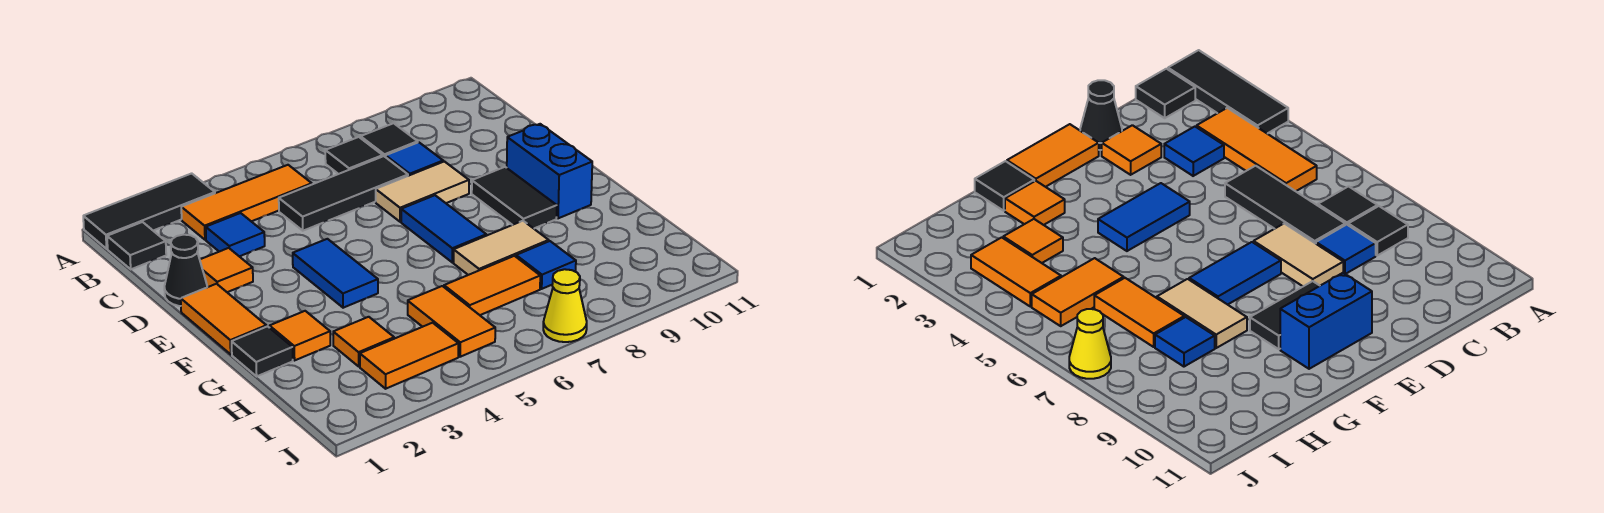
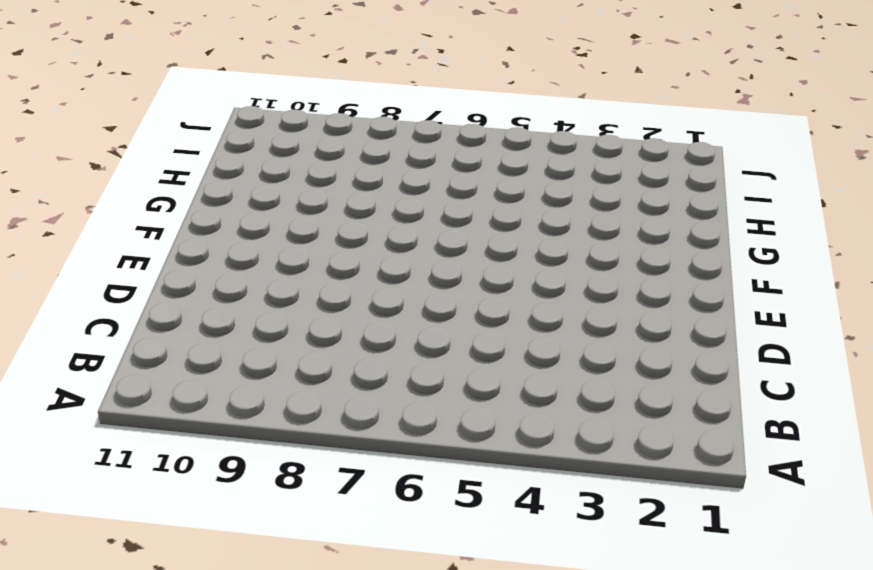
none -> black 1x3 tile [83,173,215,249]
none -> black 1x1 tile [107,222,166,269]
none -> orange 1x3 tile [181,165,312,240]

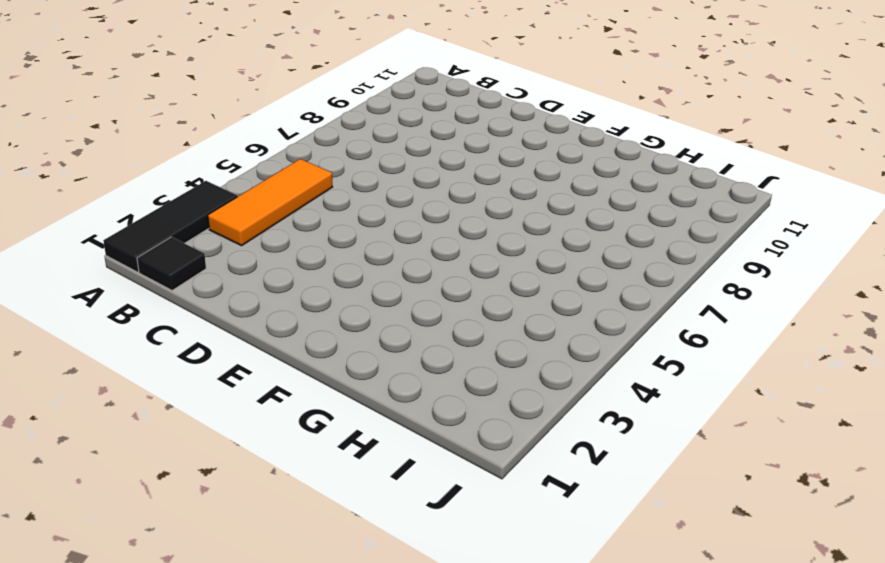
none -> black 1x1 tile [325,137,383,174]
none -> black 1x1 tile [361,123,418,157]
none -> blue 1x1 tile [206,213,265,256]

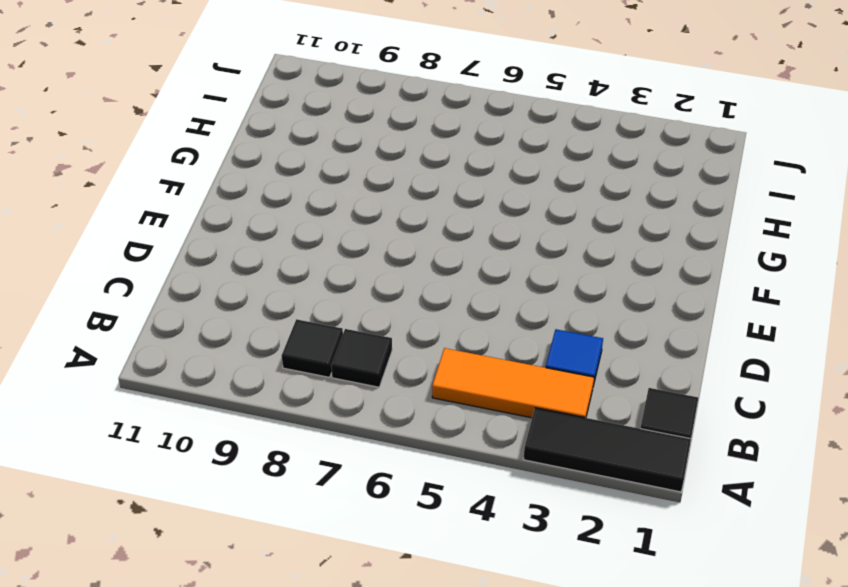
none -> black 1x3 tile [279,156,408,231]
none -> blue 1x1 tile [386,142,443,176]
none -> black 1x1 cone [164,235,207,306]

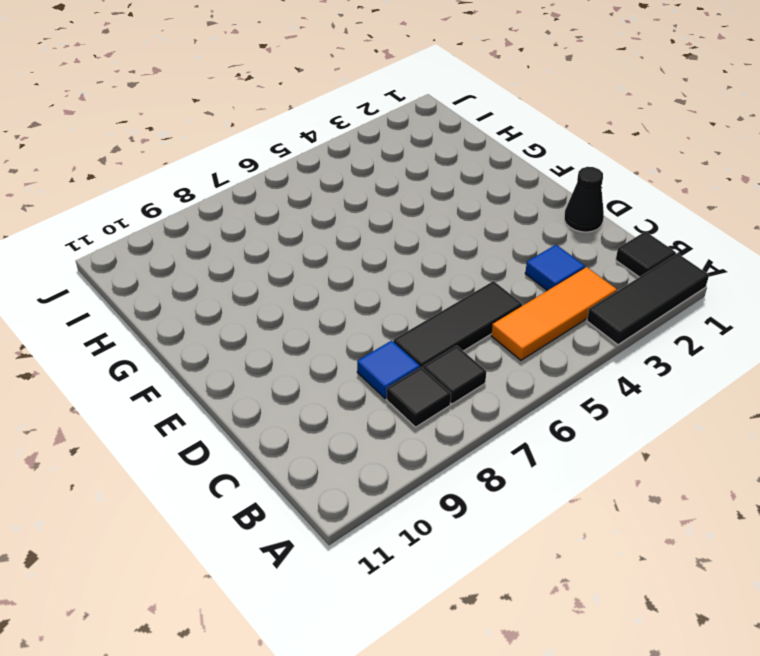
none -> orange 1x1 tile [200,248,253,292]
none -> tan 1x2 tile [376,161,469,222]
none -> orange 1x2 tile [181,284,266,354]

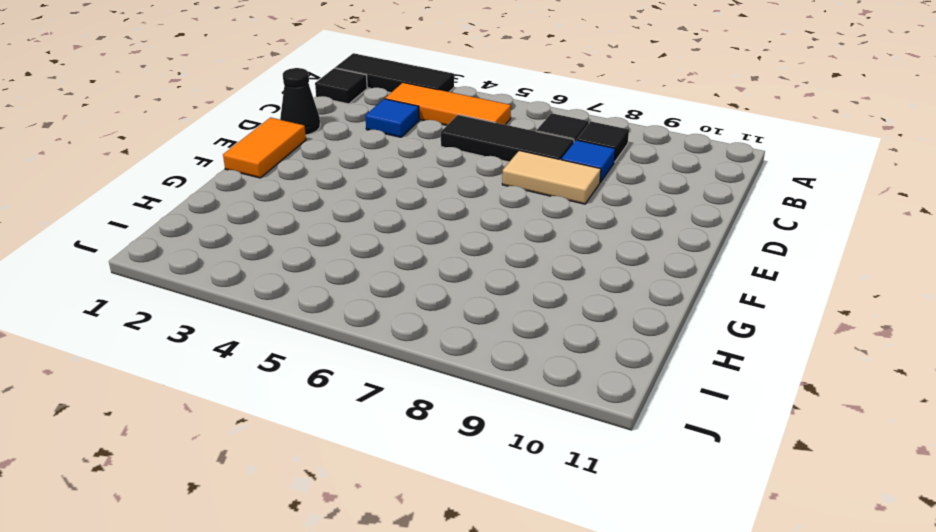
none -> orange 1x1 tile [200,248,253,292]
none -> blue 1x2 tile [293,239,378,308]
none -> blue 1x2 tile [401,195,486,262]

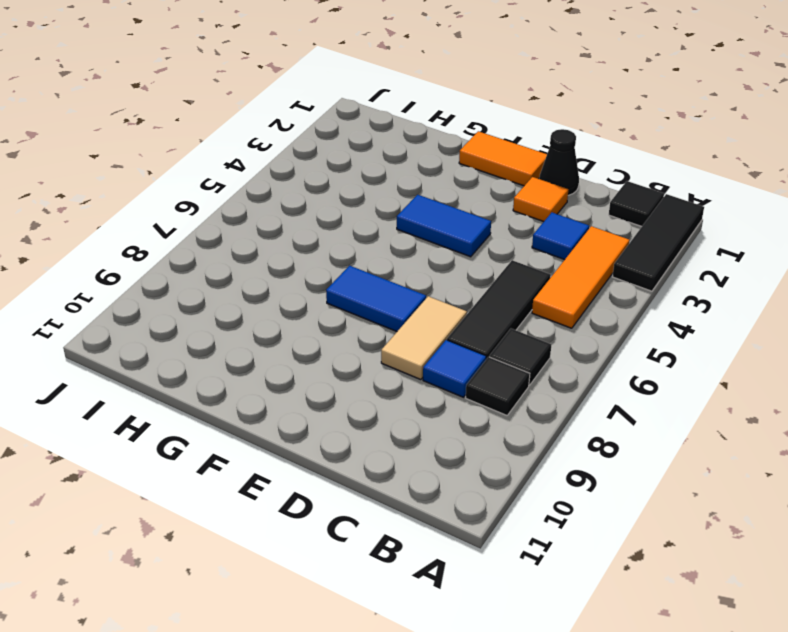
none -> black 1x2 tile [472,167,557,228]
none -> blue 1x2 brick [507,124,592,218]
none -> black 1x1 tile [232,326,293,376]

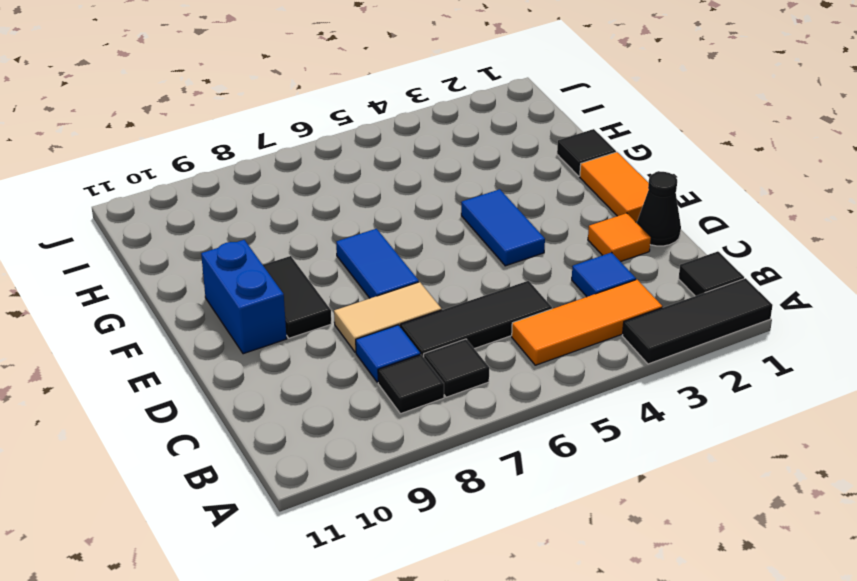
none -> orange 1x1 tile [269,311,330,360]
none -> tan 1x2 tile [453,221,549,275]
none -> orange 1x1 tile [333,317,394,366]

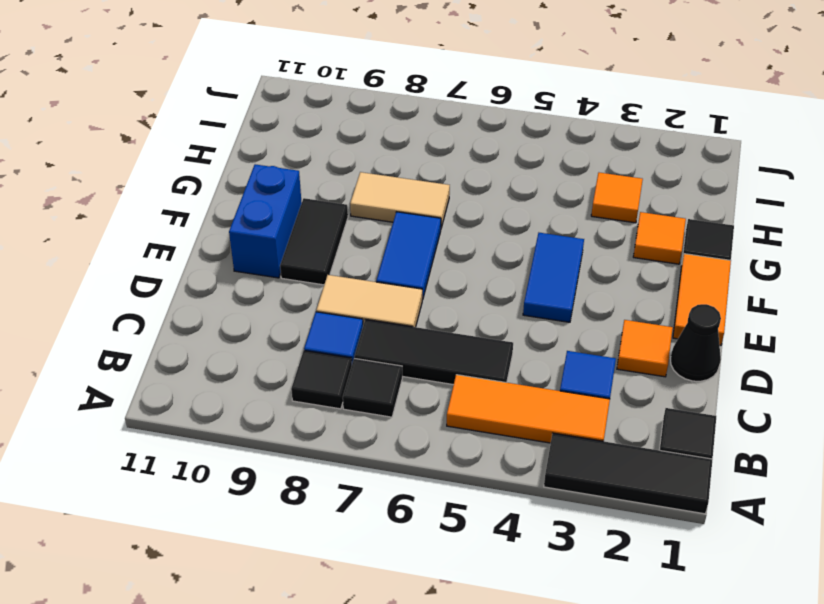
none -> orange 1x2 tile [408,286,495,357]
none -> orange 1x2 tile [444,256,540,315]
none -> blue 1x1 tile [516,241,576,289]

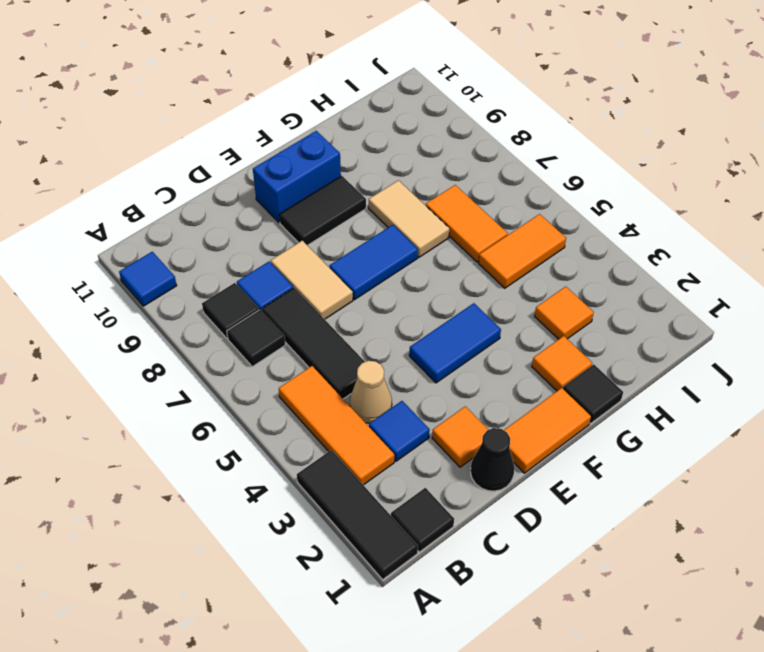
blue 1x1 tile [119,252,177,306] -> blue 1x1 tile moved to [516,241,576,289]
tan 1x1 cone [350,361,392,423] -> none
none -> orange 1x2 tile [360,323,459,389]
none -> yellow 1x1 cone [543,269,587,342]

